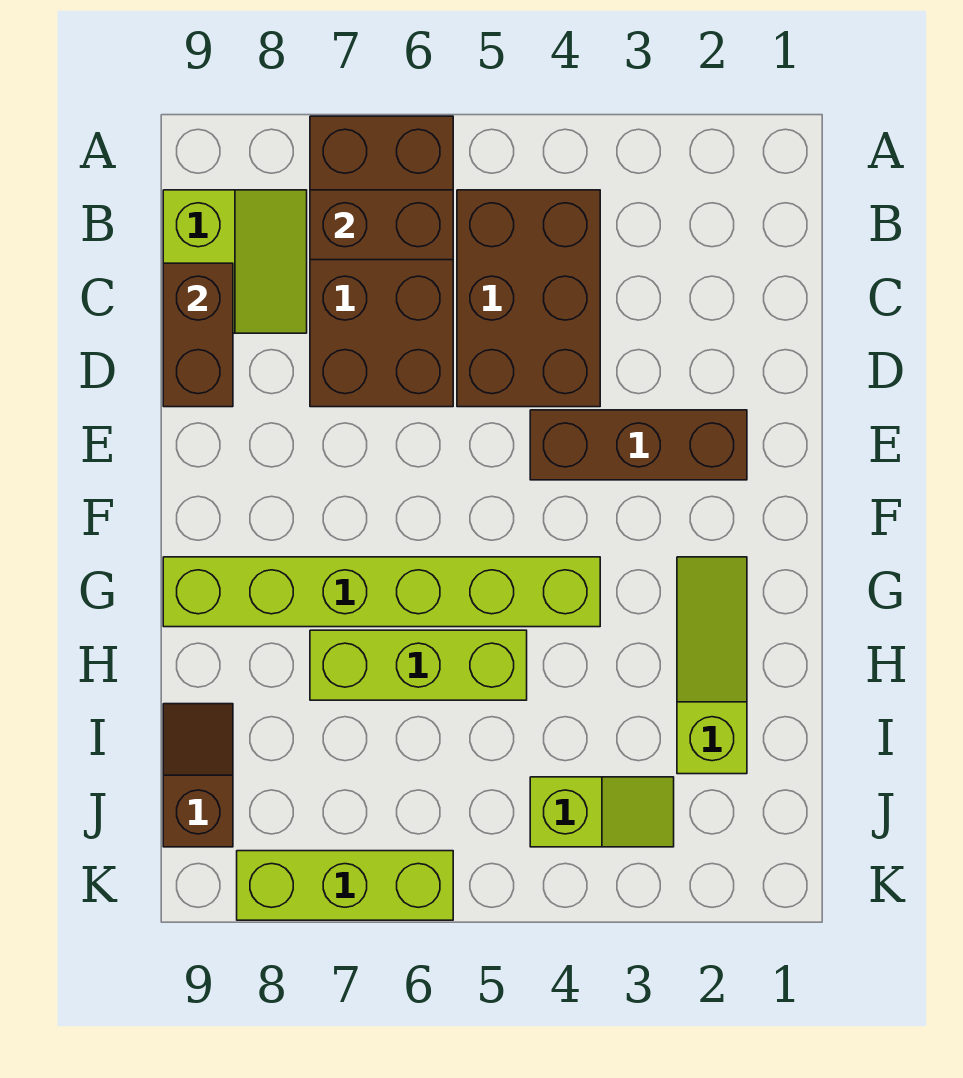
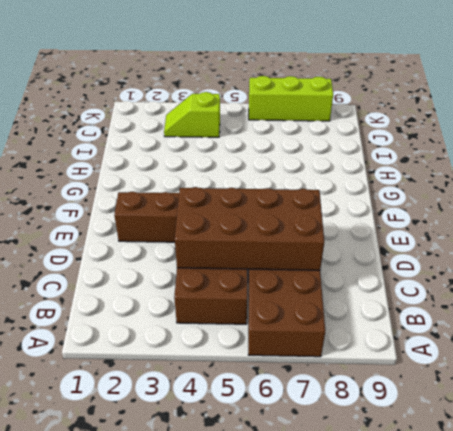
brown 2x4 brick [175,187,324,270] -> none
none -> lime 2x2 slope [163,190,307,333]
none -> lime 1x3 slope [677,557,747,774]
none -> lime 1x6 brick [163,557,600,627]

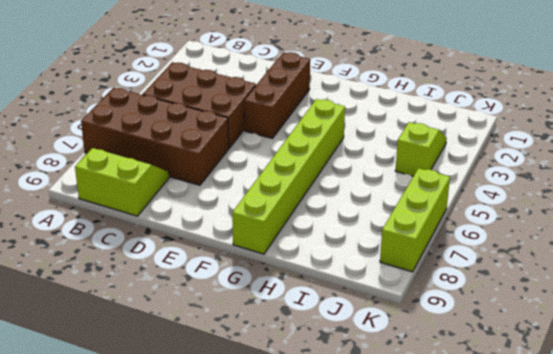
none -> lime 1x3 slope [677,557,747,774]
none -> lime 1x3 brick [310,630,527,700]
none -> brown 1x2 slope [163,704,233,847]

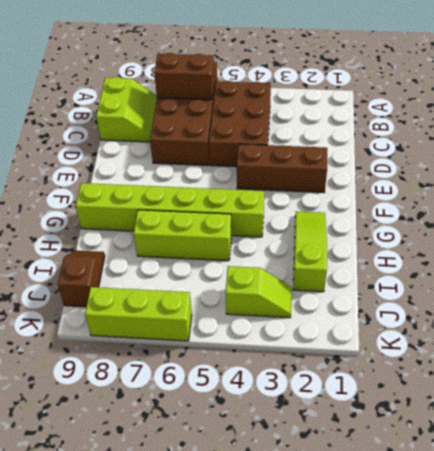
none -> brown 1x2 brick [163,263,233,407]

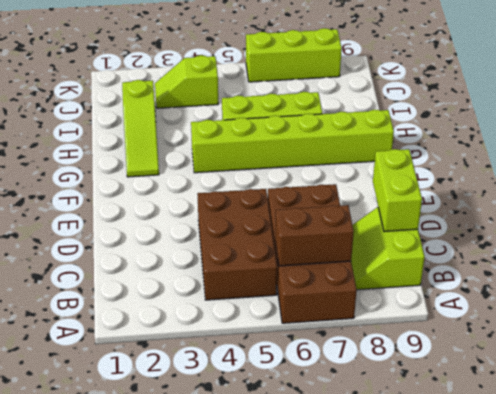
lime 1x2 brick [373,149,422,232] -> brown 1x2 brick [163,263,233,407]
none -> brown 1x3 brick [530,410,747,480]
none -> brown 1x2 slope [163,704,233,847]

